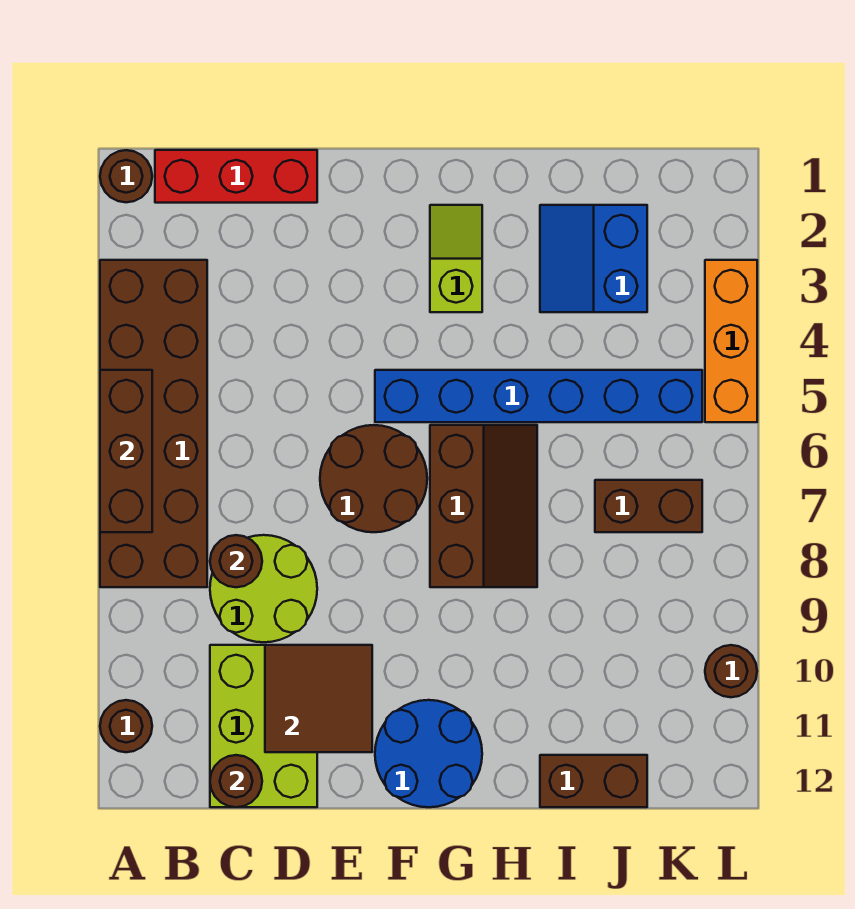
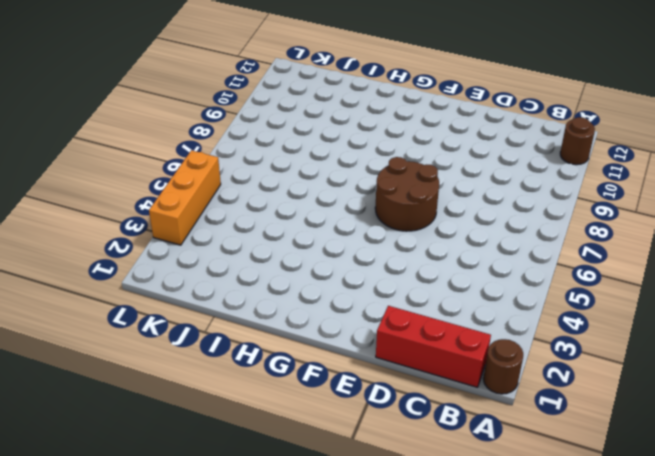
none -> brown 2x6 brick [100,260,207,587]
none -> lime 2x2 round brick [210,535,317,642]
none -> lime 2x3 brick [210,645,317,807]

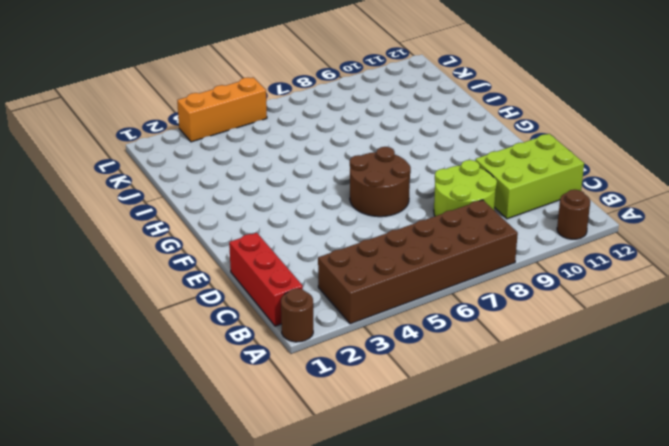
none -> blue 1x6 brick [375,370,702,422]
none -> blue 2x2 round brick [375,700,482,807]
none -> lime 1x2 slope [430,205,482,312]

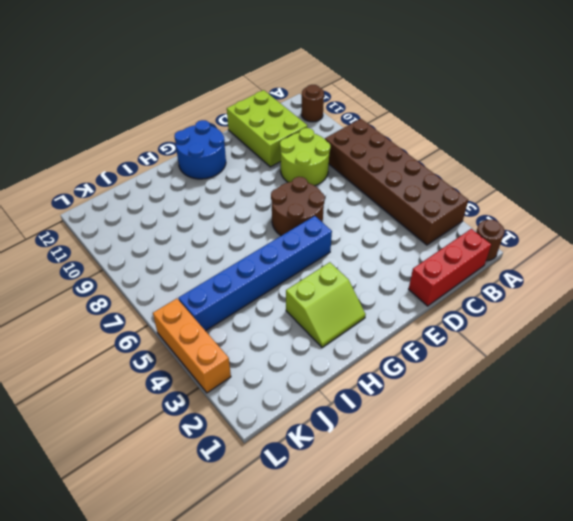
lime 2x2 slope [286,262,366,348] -> lime 1x2 slope [430,205,482,312]
none -> brown 2x3 slope [430,425,537,587]
none -> blue 2x2 slope [540,205,647,312]
none -> brown 1x2 brick [540,755,647,807]

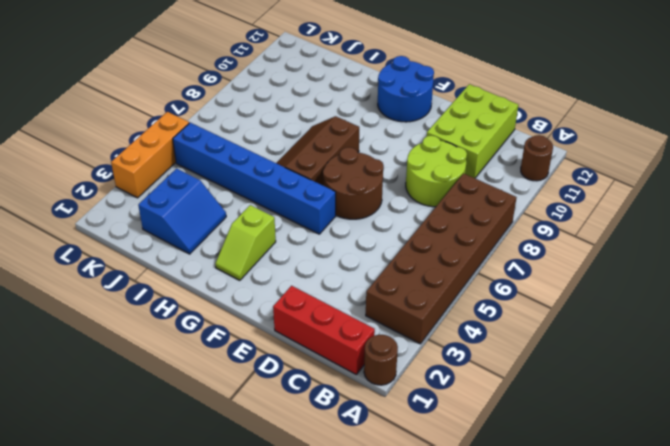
none -> brown 1x2 brick [540,755,647,807]
none -> brown 1x2 brick [595,480,702,532]
none -> brown 1x1 round brick [705,645,757,697]

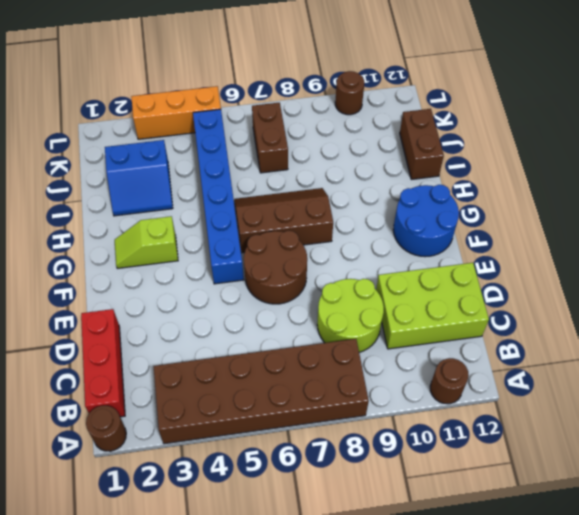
none -> brown 1x3 brick [100,370,152,532]
none -> brown 1x1 round brick [210,535,262,587]
none -> brown 1x1 round brick [210,755,262,807]

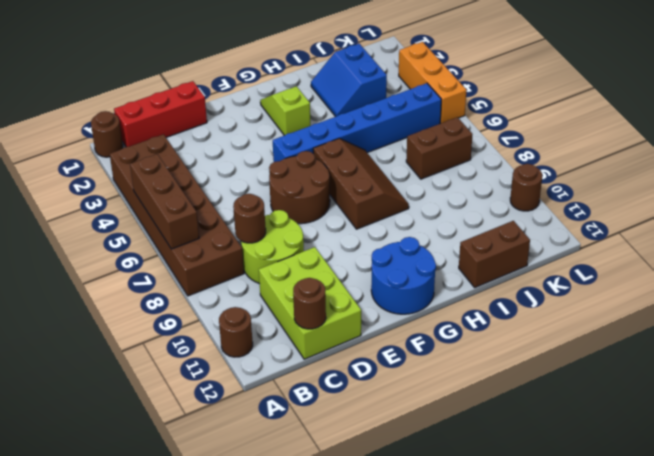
none -> brown 2x2 tile [265,645,372,752]

